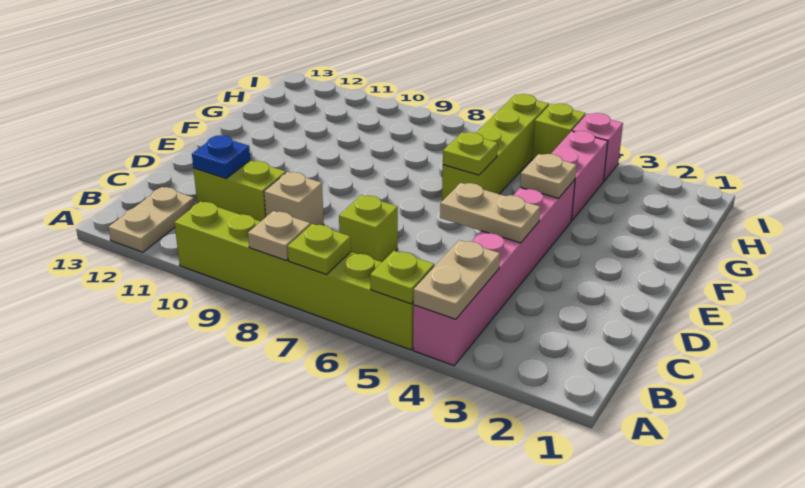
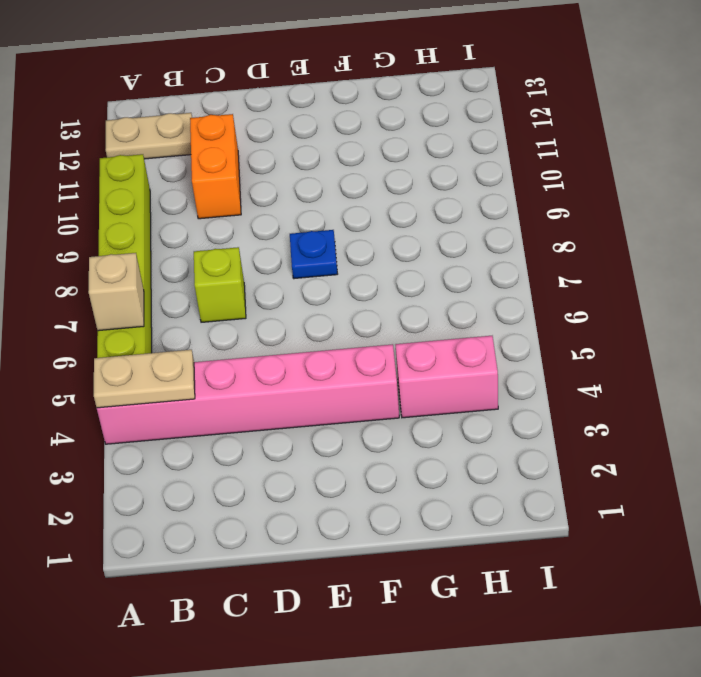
tan 1x1 brick [88,253,144,331] -> tan 1x1 brick moved to [264,172,324,225]
orange 1x2 brick [190,114,241,219] -> lime 1x2 brick [193,160,286,221]
blue 1x1 plate [290,230,337,279] -> blue 1x1 plate moved to [192,135,250,178]
none -> lime 1x4 brick [442,94,549,201]
none -> pink 1x1 brick [572,113,623,181]
none -> lime 1x1 brick [532,103,585,160]

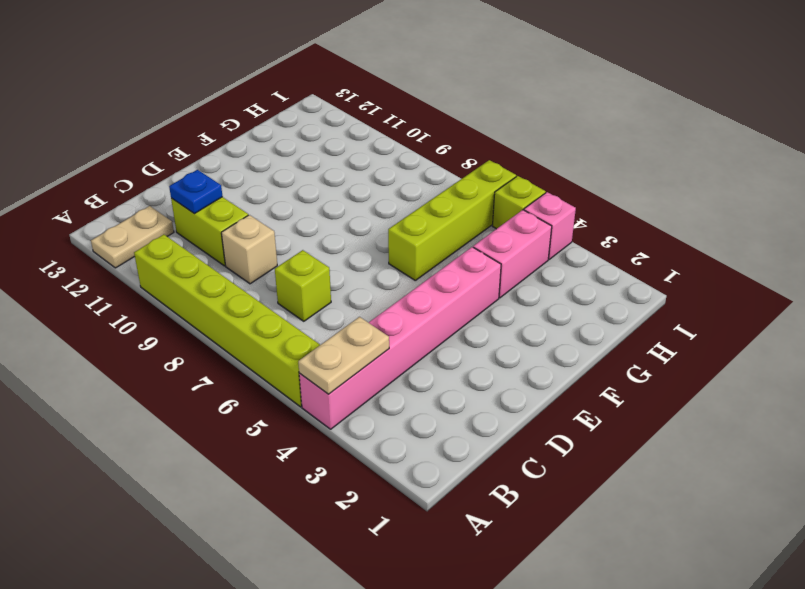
none -> lime 1x1 plate [370,251,434,304]
none -> lime 1x1 plate [287,224,351,275]
none -> tan 1x1 plate [248,211,311,260]

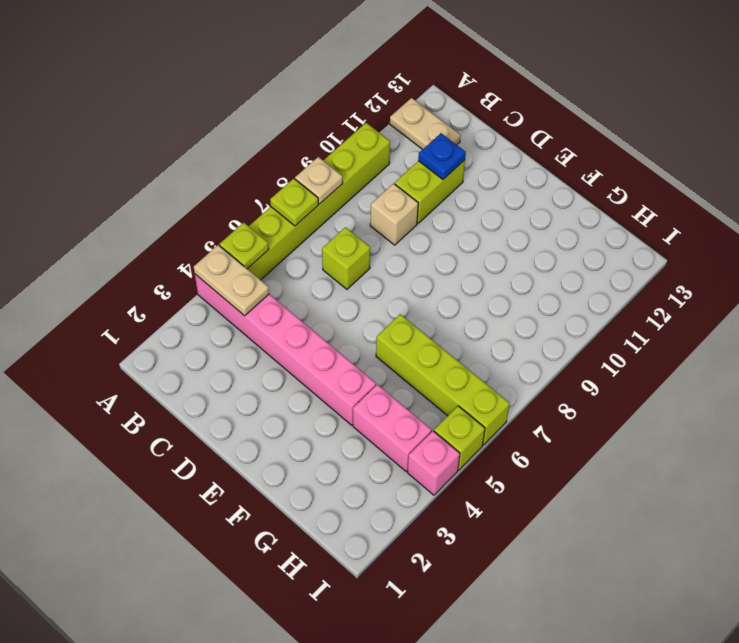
none -> tan 1x2 plate [440,183,540,243]
none -> tan 1x1 plate [520,154,577,198]
none -> lime 1x1 plate [443,132,498,175]

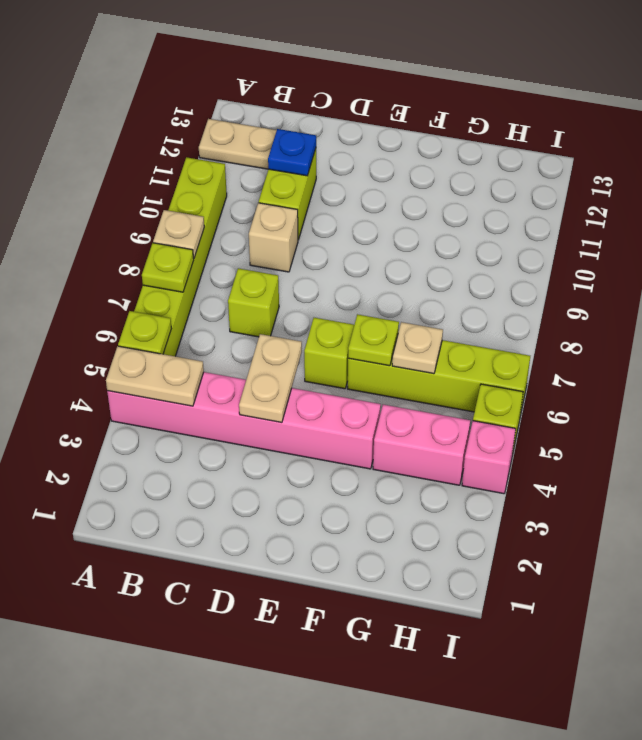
lime 1x1 brick [304,318,354,389] -> none
tan 1x1 plate [392,322,443,374] -> tan 1x1 plate moved to [520,154,577,198]

